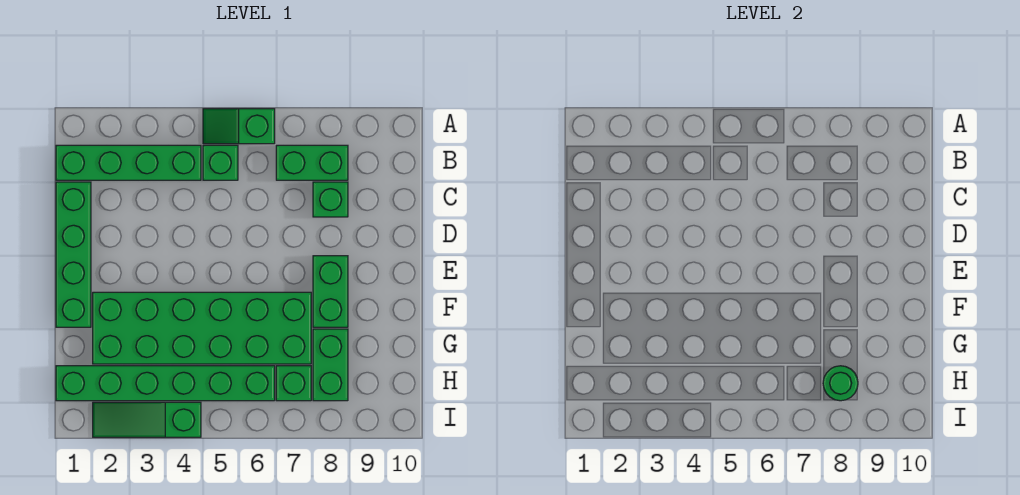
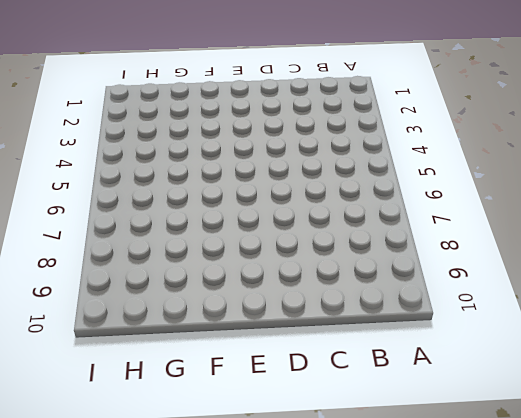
none -> green 1x2 slope [203,109,275,144]
none -> green 1x4 brick [56,145,201,180]
none -> green 1x1 brick [203,145,238,180]

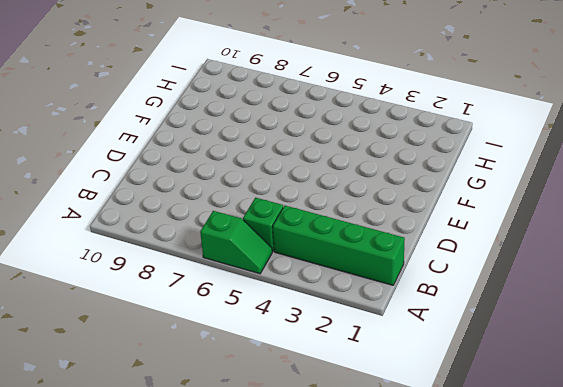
none -> green 1x2 brick [276,145,348,180]
none -> green 1x4 brick [56,182,91,327]
none -> green 1x1 brick [313,182,348,217]

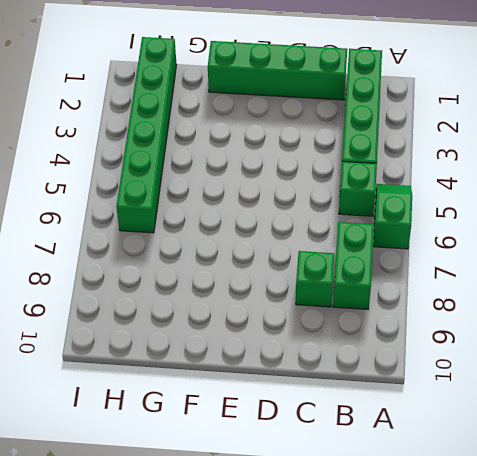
none -> green 1x2 brick [313,256,348,327]
none -> green 2x6 brick [93,292,311,364]
none -> green 1x2 brick [313,329,348,401]

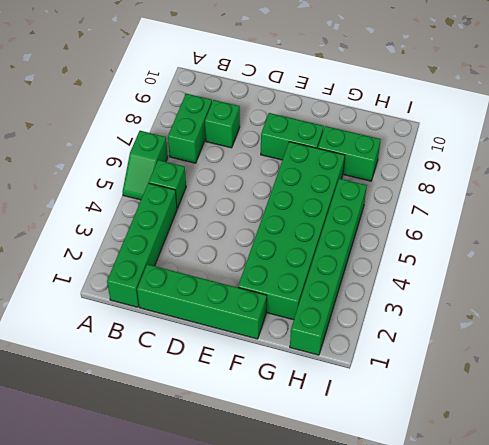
none -> green 1x1 brick [276,366,311,401]
none -> green 1x3 slope [93,402,201,437]
none -> green 1x1 round brick [823,366,858,401]

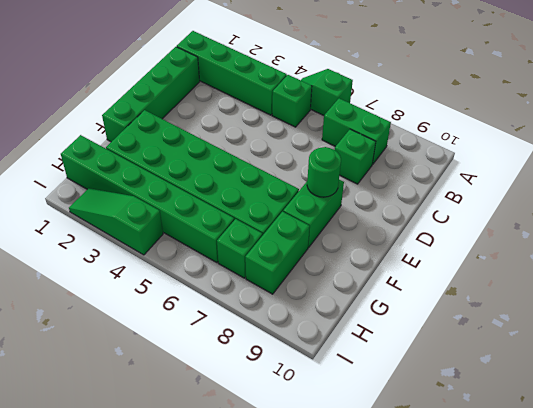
green 1x1 round brick [307,147,341,197] -> green 1x1 round brick moved to [823,366,858,401]

